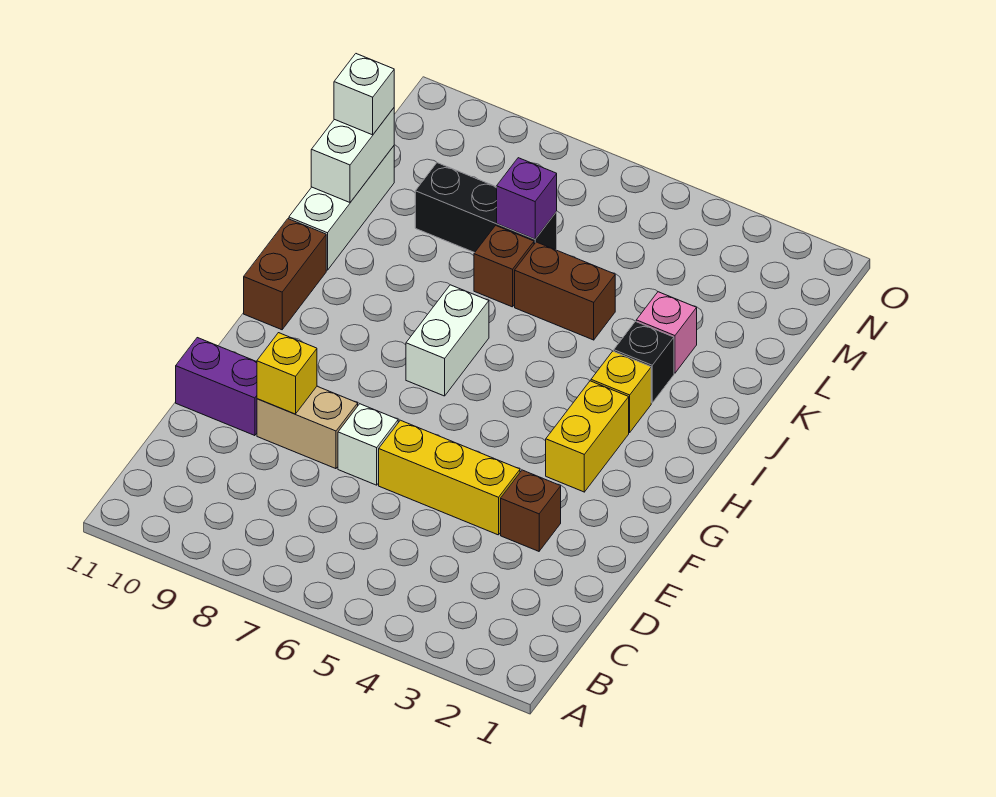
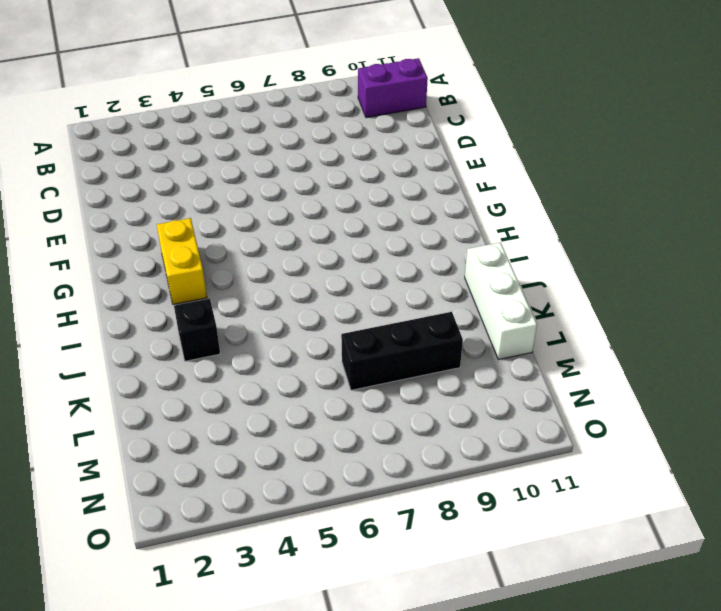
purple 1x2 brick [358,58,428,118] -> purple 1x2 brick moved to [176,338,257,436]
none -> brown 1x1 brick [501,470,561,551]
none -> yellow 1x3 brick [379,420,520,535]
none -> white 1x1 brick [338,404,398,485]

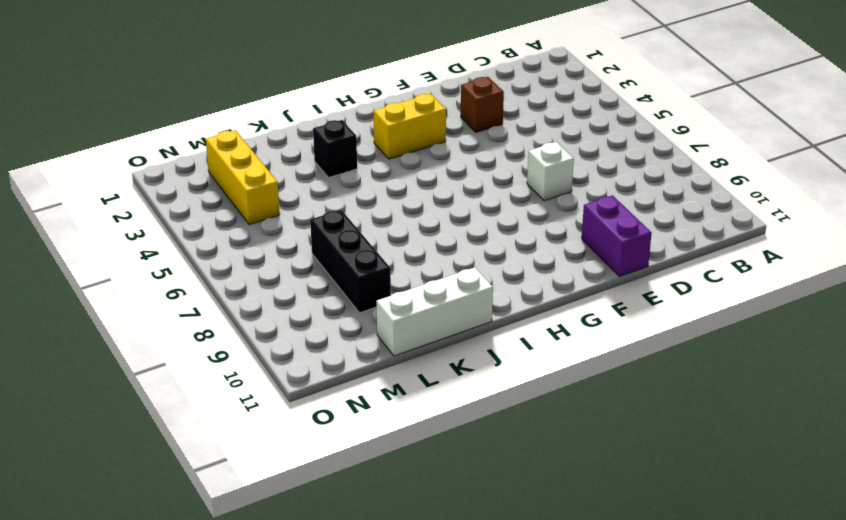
yellow 1x3 brick [206,130,280,225] -> yellow 1x3 brick moved to [379,420,520,535]
none -> tan 1x2 brick [257,386,358,469]
none -> white 1x2 brick [406,285,489,396]
none -> brown 1x2 brick [244,219,326,330]

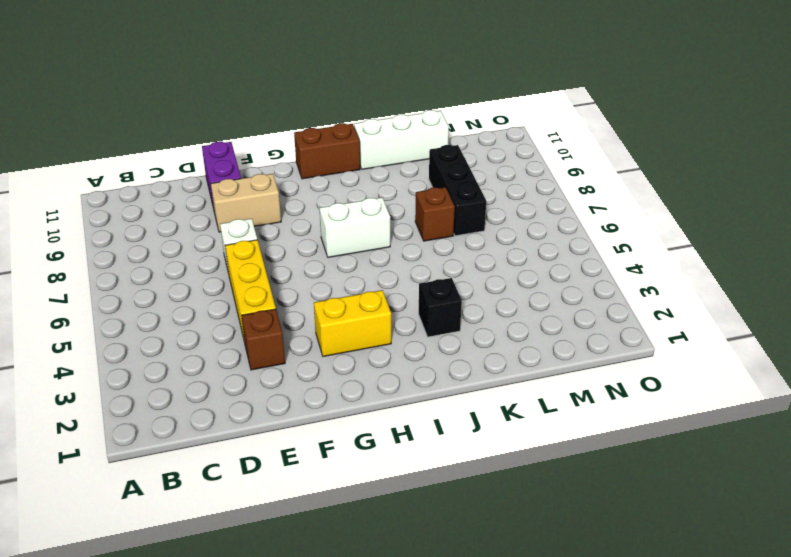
tan 1x2 brick [211,174,281,232] -> tan 1x2 brick turned to [257,386,358,469]
none -> yellow 1x1 brick [591,351,651,433]
none -> pink 1x1 brick [636,292,697,373]
none -> brown 1x2 brick [515,242,615,340]

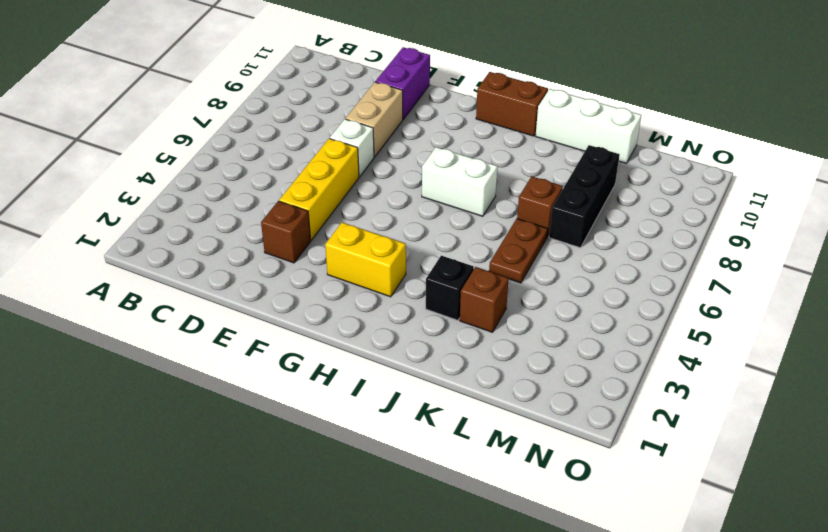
brown 1x1 brick [460,267,509,332] -> pink 1x1 brick [636,292,697,373]
brown 1x2 plate [489,219,548,283] -> brown 1x2 brick [515,242,615,340]
none -> yellow 1x1 brick [591,351,651,433]
none -> yellow 1x1 brick [257,333,317,414]
none -> white 1x2 brick [311,108,394,202]

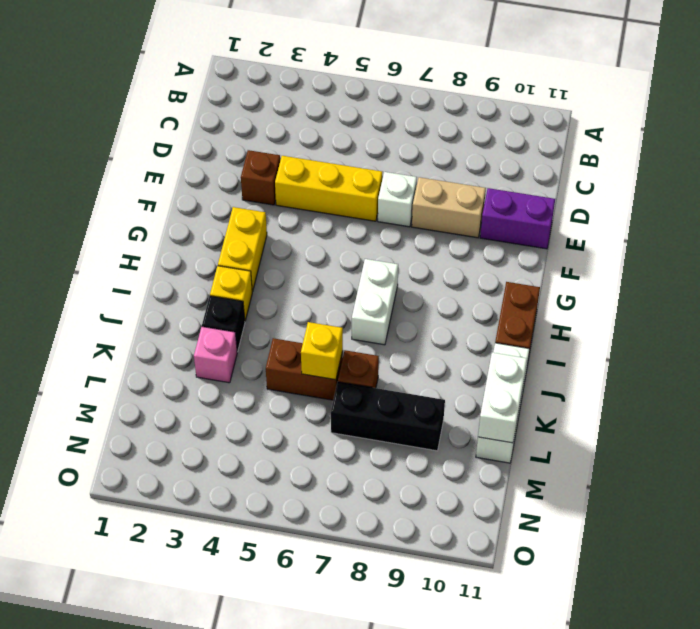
yellow 1x1 brick [301,322,343,380] -> yellow 1x1 brick moved to [257,333,317,414]
none -> purple 1x1 brick [497,158,557,239]
none -> white 1x1 brick [334,54,394,135]

